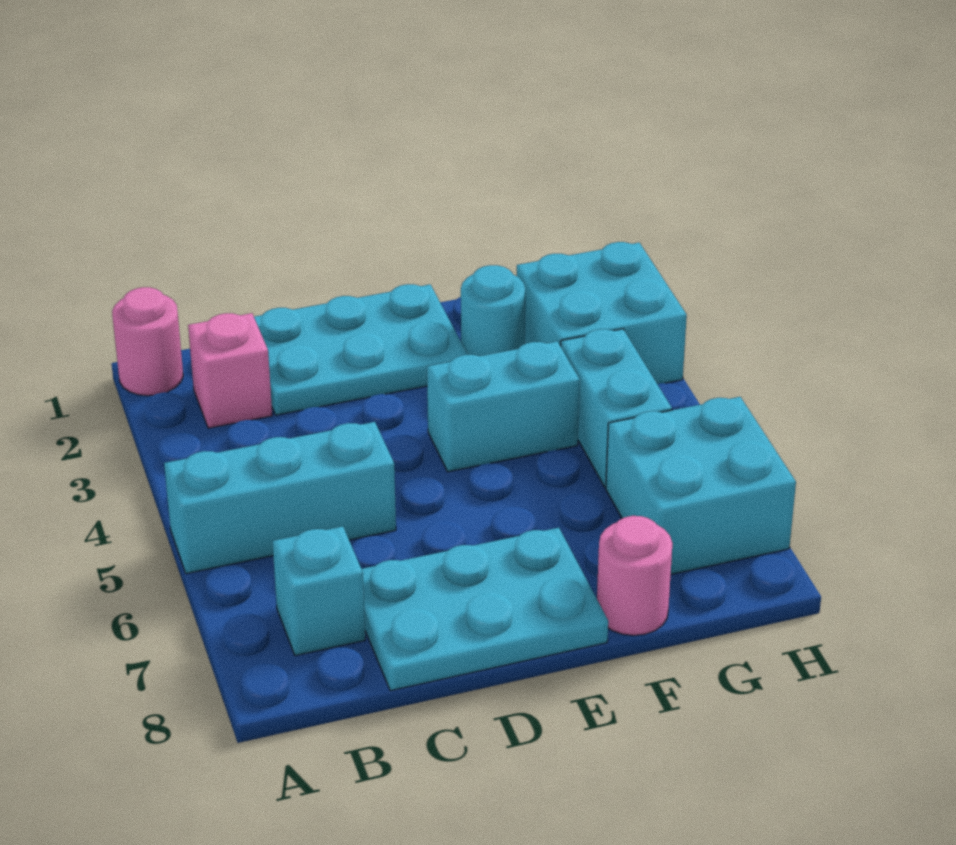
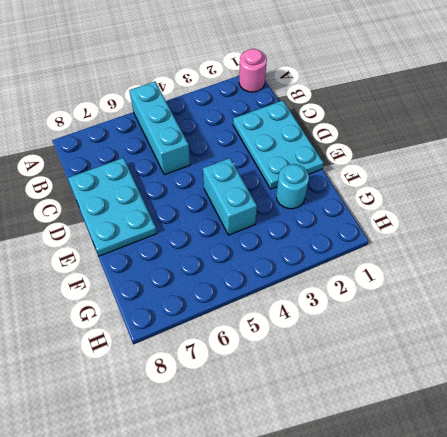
none -> pink 1x1 brick [188,313,272,428]
none -> cyan 1x1 brick [272,526,365,656]
none -> pink 1x1 round brick [597,516,672,635]

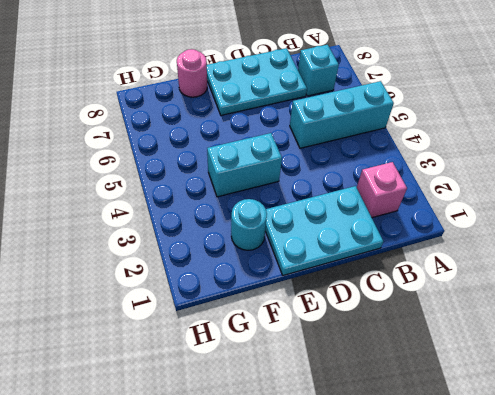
none -> pink 1x1 round brick [112,287,183,396]
none -> cyan 2x2 brick [517,242,687,384]
none -> cyan 1x2 brick [561,329,672,487]

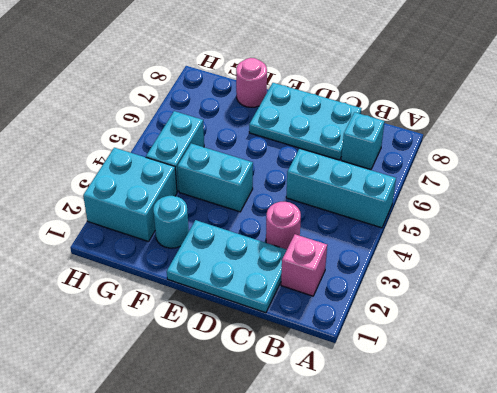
pink 1x1 round brick [266,202,301,249] -> pink 1x1 round brick moved to [112,287,183,396]
none -> cyan 2x2 brick [606,397,796,574]

